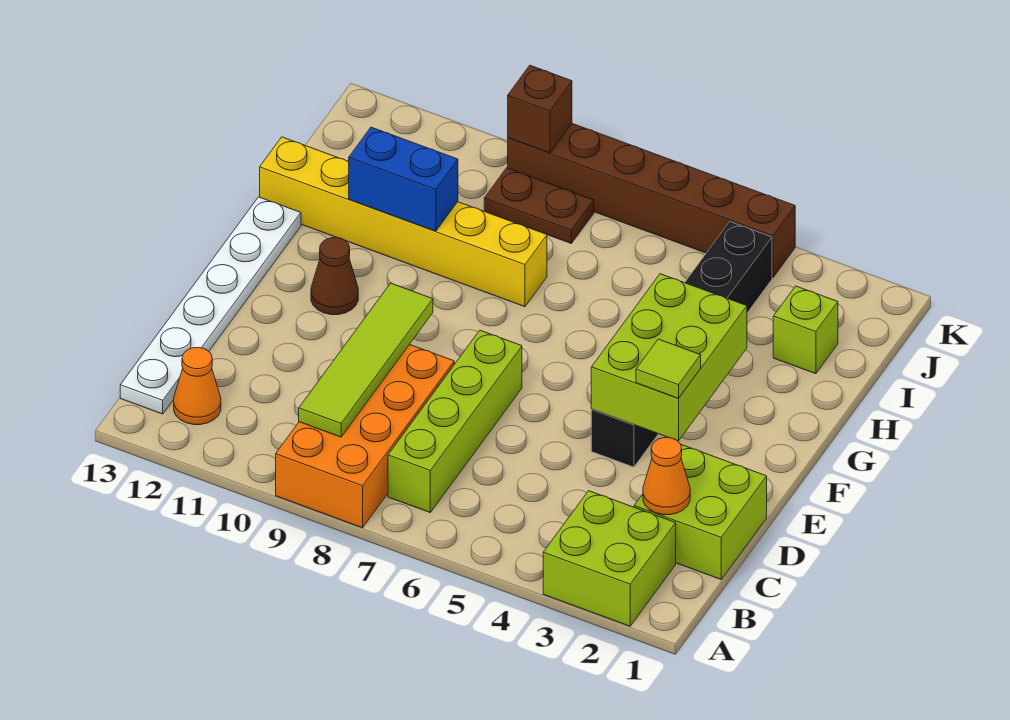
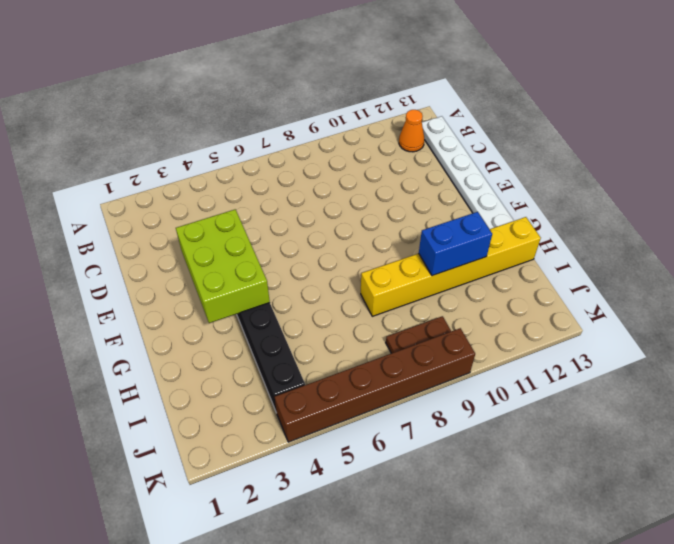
none -> lime 2x2 brick [543,491,676,626]
none -> orange 2x4 brick [276,345,454,528]
none -> lime 1x4 brick [388,330,522,512]

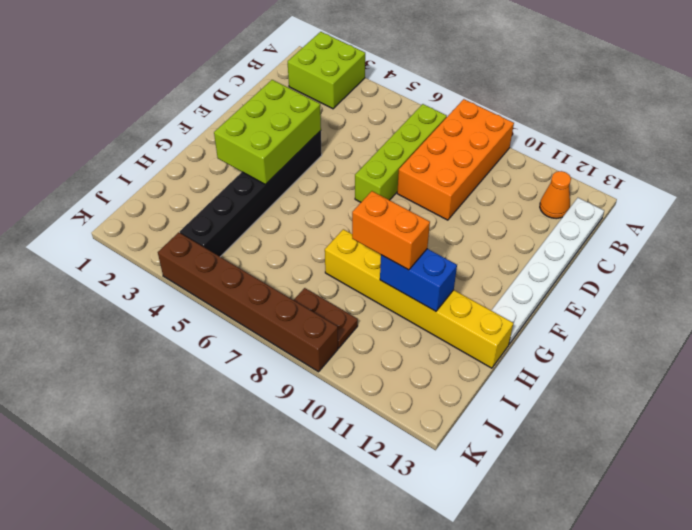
orange 1x2 brick [352,191,430,270] -> none
none -> lime 2x2 brick [634,445,767,579]
none -> brown 1x1 cone [311,238,358,315]
none -> lime 1x1 brick [773,286,838,374]

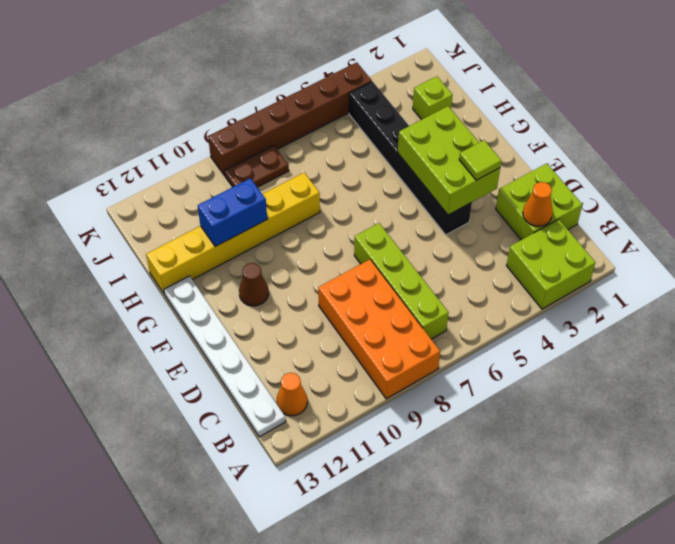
none -> lime 1x4 tile [299,283,433,437]
none -> brown 1x1 brick [508,65,572,153]

